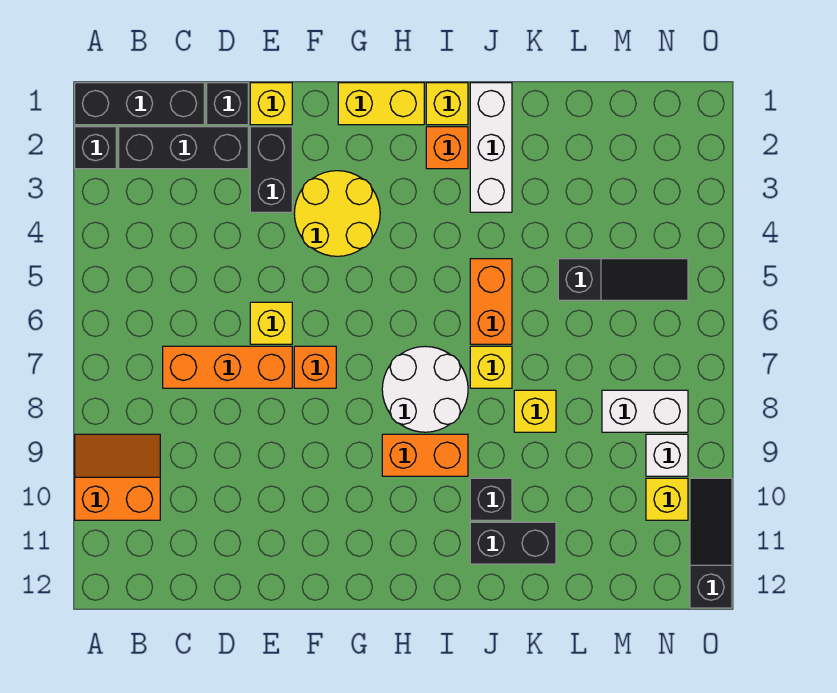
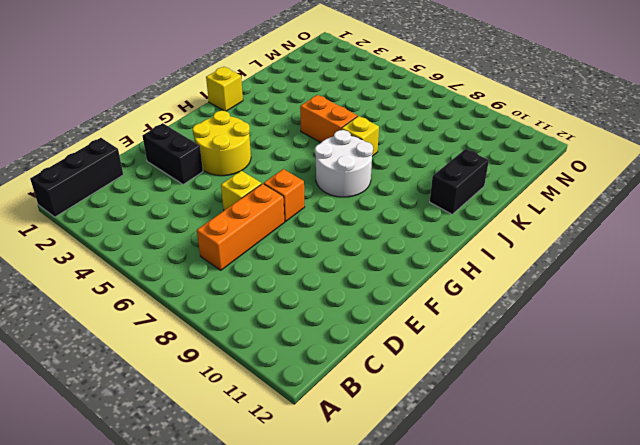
none -> black 1x1 brick [75,127,116,169]
none -> orange 2x2 slope [75,434,160,520]
none -> black 1x3 brick [119,127,248,169]

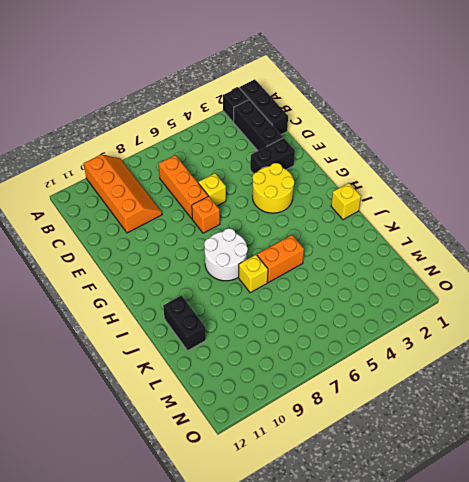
orange 2x4 slope [84,155,162,233] -> orange 2x2 slope [75,434,160,520]
none -> black 1x1 brick [207,83,248,125]
none -> yellow 1x1 brick [250,83,292,125]
none -> yellow 1x2 brick [338,83,424,125]

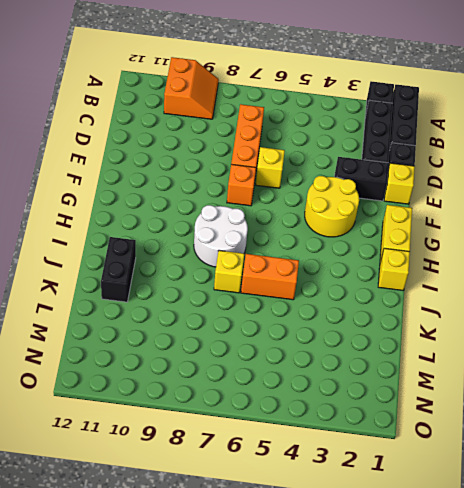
none -> orange 1x2 brick [382,434,468,476]
none -> orange 1x1 brick [426,127,468,169]
none -> white 1x3 brick [470,83,512,212]

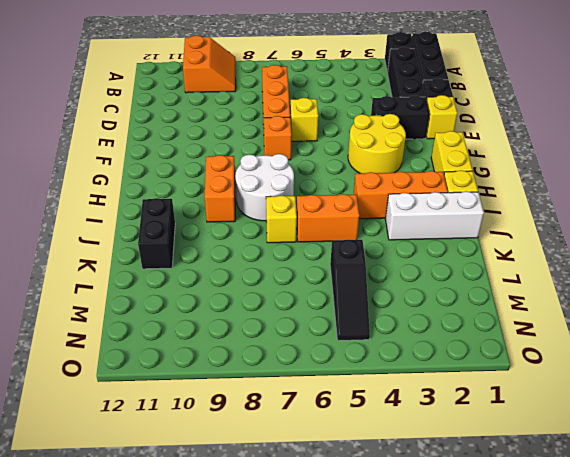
orange 1x3 brick [354,171,448,219] -> orange 1x1 brick [426,127,468,169]
none -> black 1x1 brick [470,478,512,520]
none -> yellow 1x1 brick [514,390,556,432]
none -> white 1x2 brick [602,390,688,432]

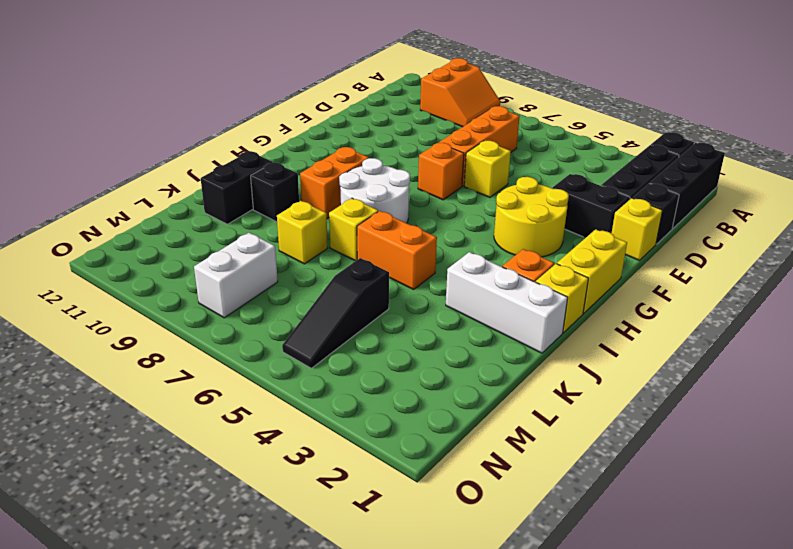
none -> white 1x1 brick [646,434,688,476]
none -> yellow 1x1 brick [646,478,688,520]
none -> black 1x3 slope [690,478,732,608]

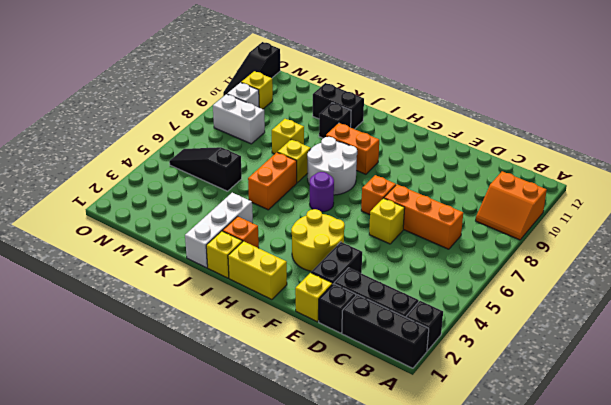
purple 1x1 round brick [310,172,334,212] -> none

